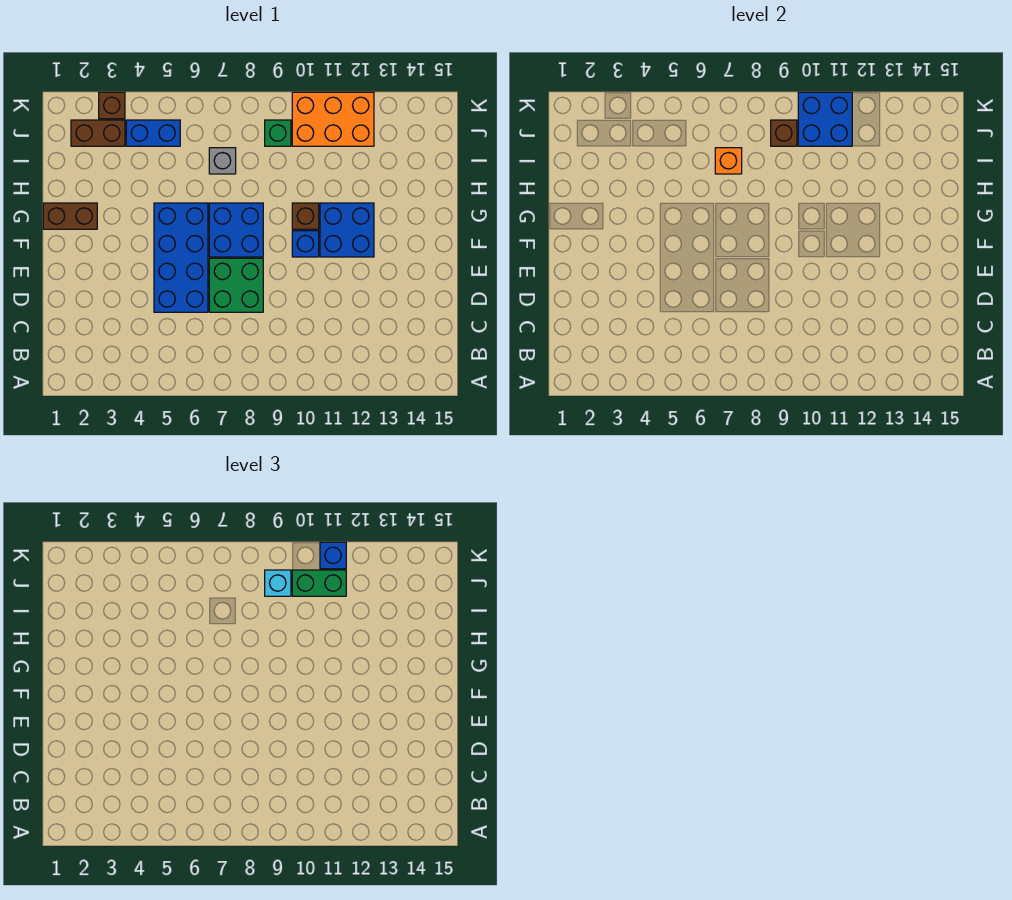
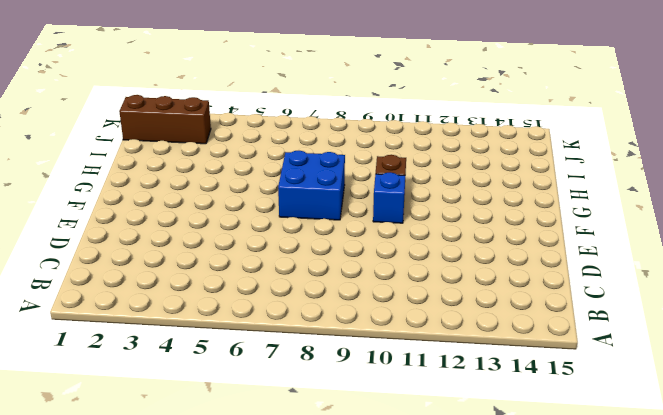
brown 1x3 brick [119,95,211,144] -> brown 1x2 brick [71,120,125,146]
none -> blue 2x4 brick [154,203,208,312]
none -> green 2x2 brick [209,258,263,312]
none -> blue 2x2 brick [320,203,374,257]

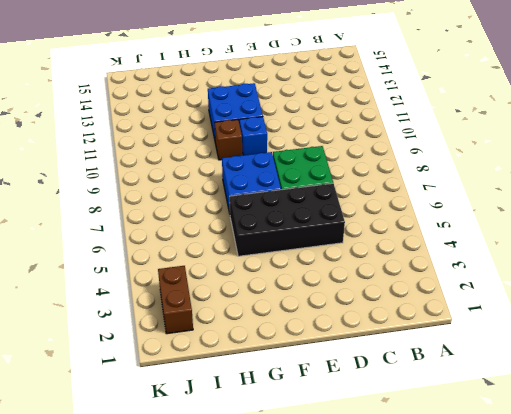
black 2x4 brick [230,183,345,256] -> blue 2x4 brick [154,203,208,312]
none -> brown 1x2 brick [43,203,97,229]
none -> grey 1x1 brick [209,148,236,174]
none -> blue 1x2 brick [126,120,180,146]

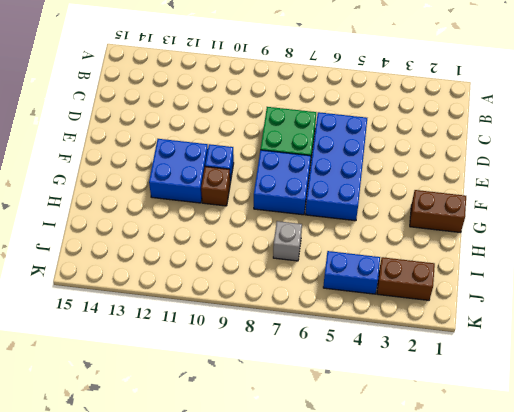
none -> green 1x1 brick [265,120,291,146]
none -> orange 2x3 brick [292,92,374,146]
none -> brown 1x1 brick [99,92,125,119]

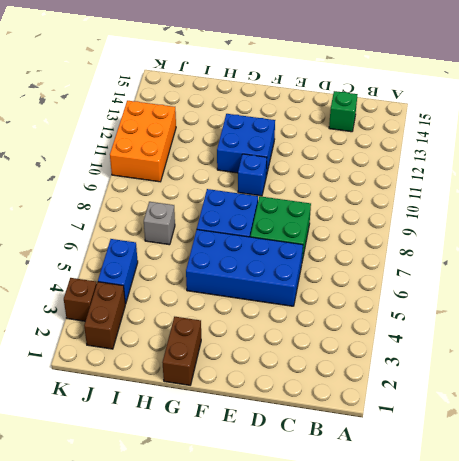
green 1x1 brick [329,91,358,132] -> green 1x1 brick moved to [265,120,291,146]
none -> brown 1x1 brick [292,203,319,229]
none -> orange 1x1 brick [715,148,742,174]
none -> brown 1x1 brick [771,120,797,146]

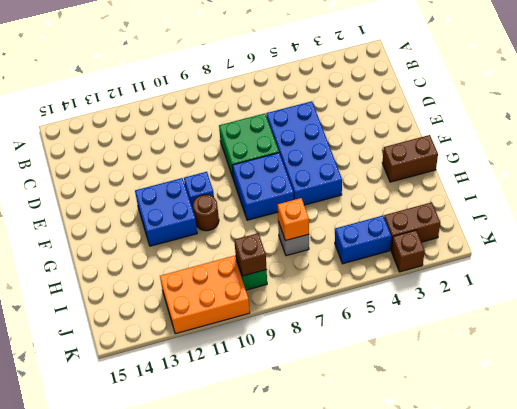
brown 1x1 round brick [193,195,219,231] -> brown 1x1 brick [292,203,319,229]
none -> blue 2x2 brick [798,92,852,146]
none -> cyan 1x1 brick [265,570,291,596]
none -> green 1x2 brick [292,570,346,596]

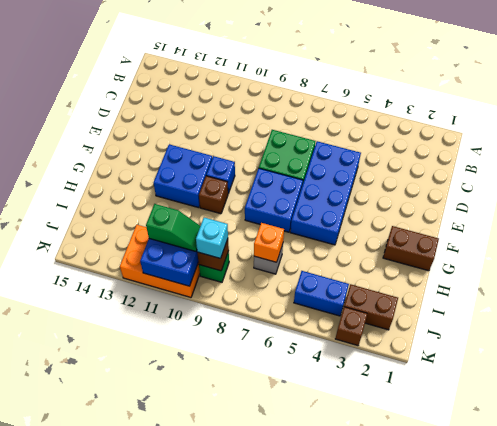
green 1x2 slope [146,204,200,251] -> green 1x2 brick [292,570,346,596]
none -> blue 1x1 brick [320,542,346,569]

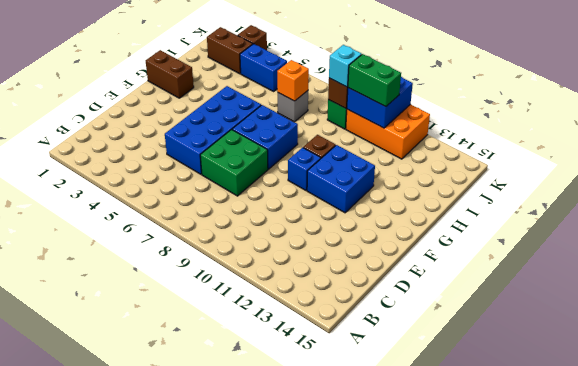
none -> blue 1x1 brick [320,542,346,569]

